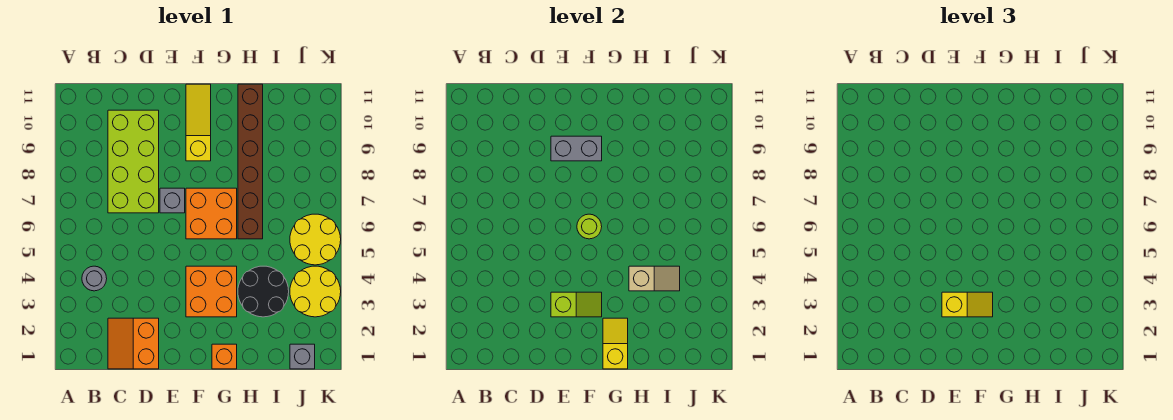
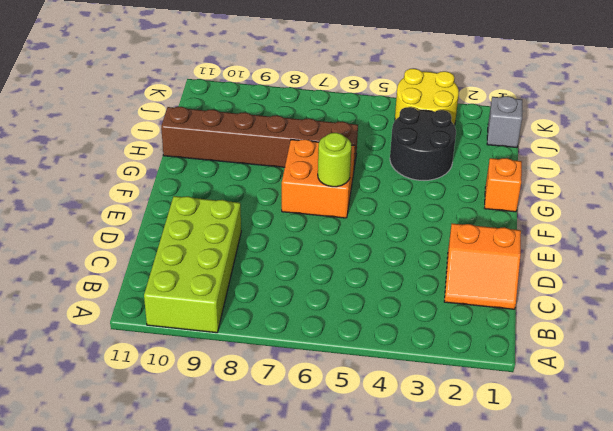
lime 2x4 brick [144,196,241,333] -> lime 2x4 brick turned to [108,110,159,213]
none -> grey 1x1 round brick [82,266,107,291]
none -> grey 1x1 brick [160,188,185,213]
none -> orange 2x2 brick [186,266,237,317]

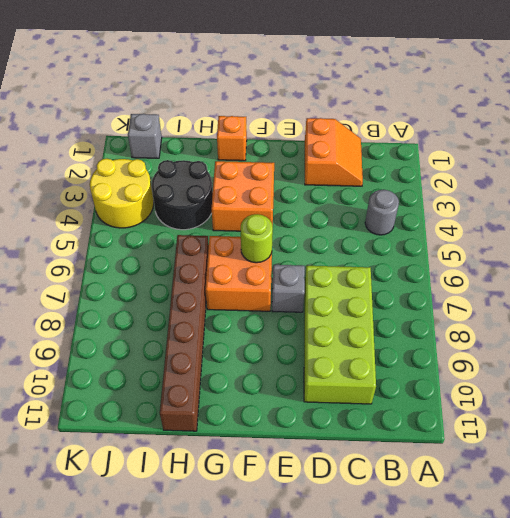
none -> yellow 1x3 slope [186,84,211,161]
none -> yellow 2x2 round brick [290,214,341,265]
none -> lime 1x2 slope [551,292,602,317]

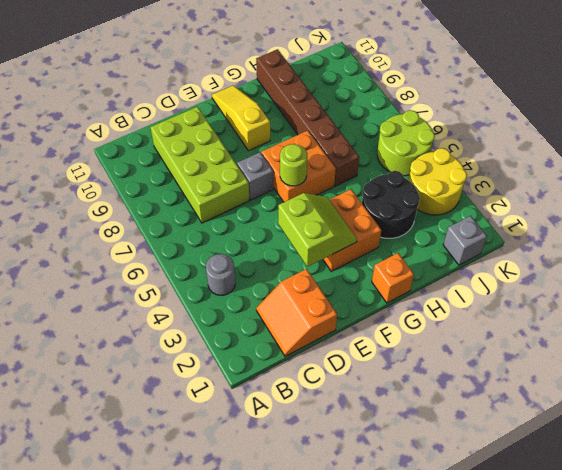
lime 2x2 slope [278,193,357,267] -> lime 1x2 slope [551,292,602,317]
lime 2x2 round brick [377,110,435,176] -> yellow 2x2 round brick [290,214,341,265]
none -> grey 1x2 brick [551,136,602,161]
none -> yellow 1x2 slope [603,318,628,369]
none -> tan 1x2 slope [629,266,680,291]

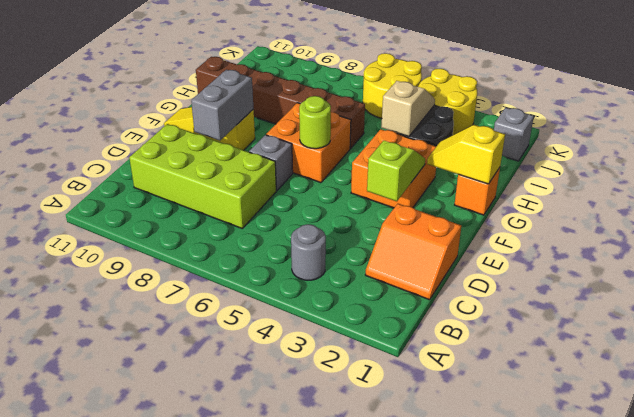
none -> yellow 1x2 slope [942,292,993,317]

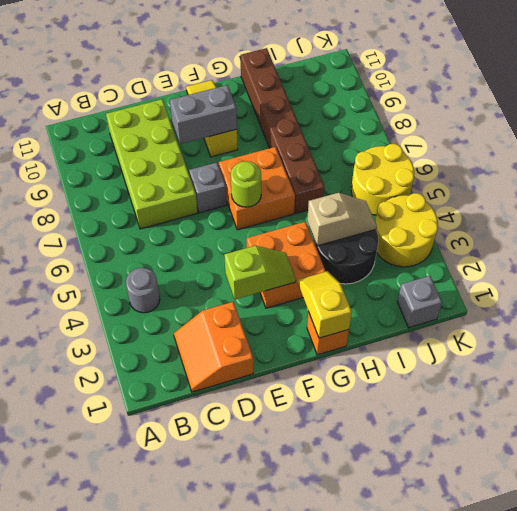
none -> yellow 1x2 slope [942,292,993,317]

